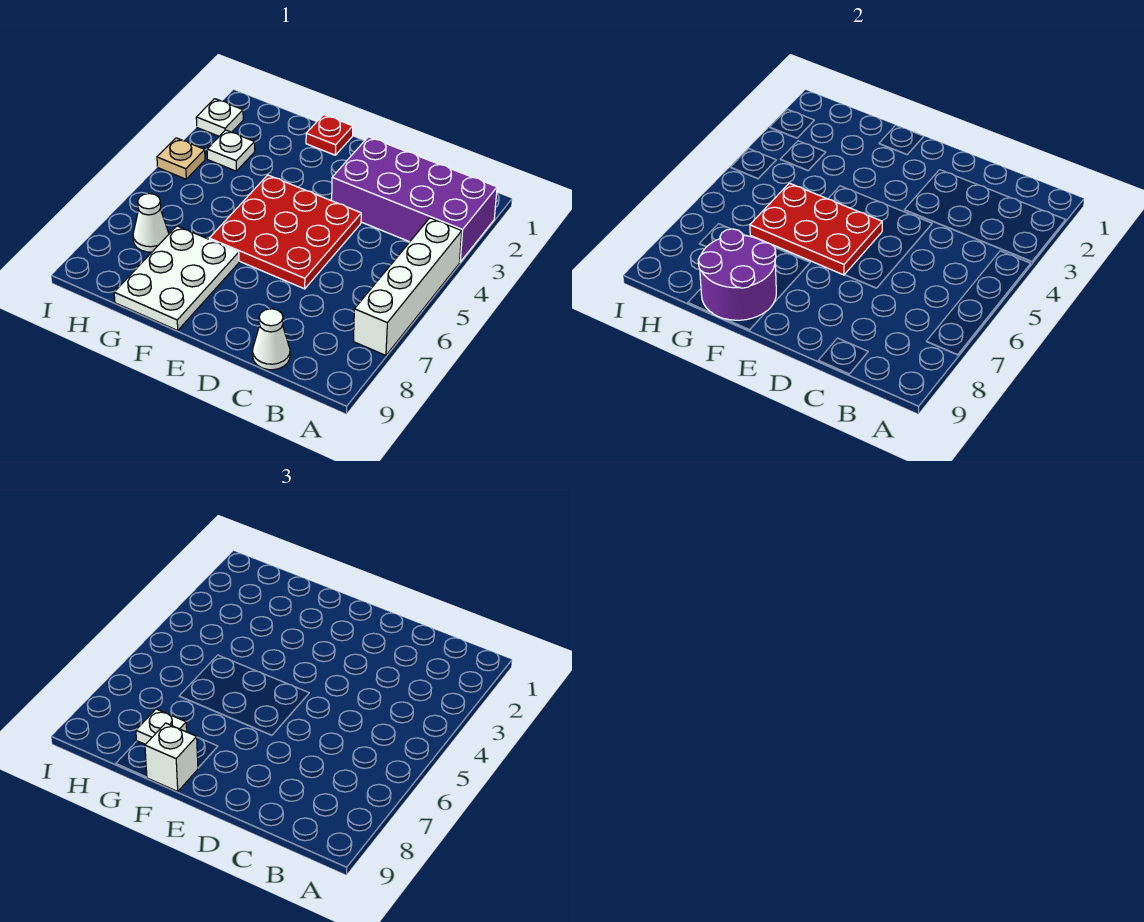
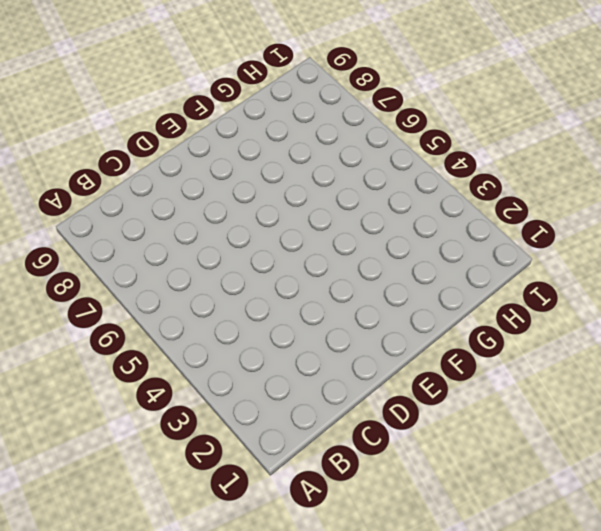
none -> purple 2x4 brick [332,137,497,262]
none -> white 1x4 brick [353,218,462,355]
none -> white 1x1 cone [253,309,290,370]

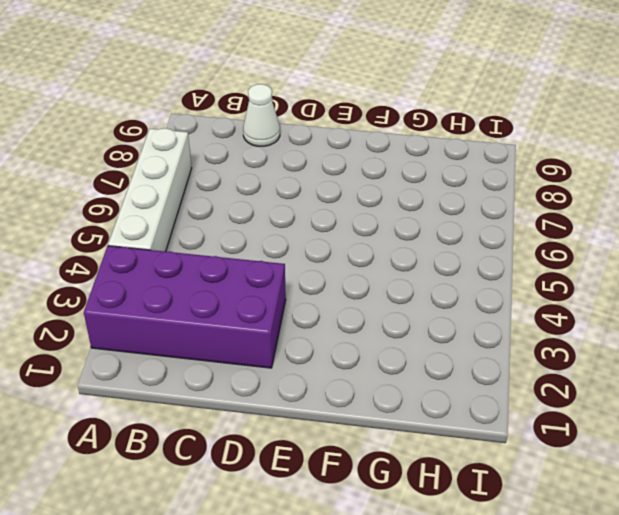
none -> red 3x3 plate [209,175,361,289]
none -> red 1x1 plate [306,115,353,155]
none -> white 2x3 plate [114,226,239,330]

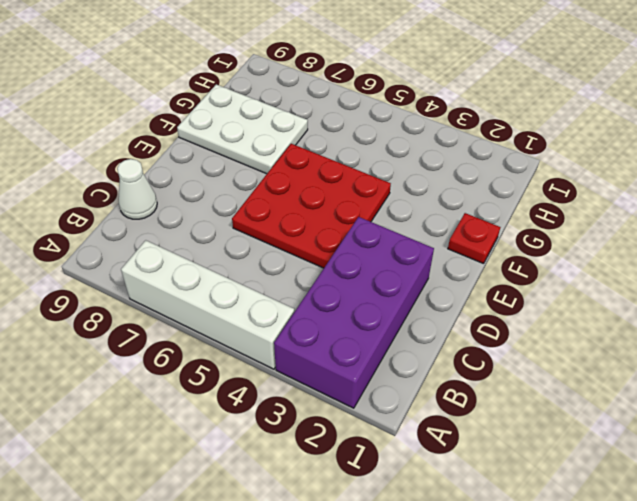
none -> white 1x1 plate [207,130,255,171]
none -> white 1x1 cone [133,194,169,252]
none -> white 1x1 plate [196,99,243,136]

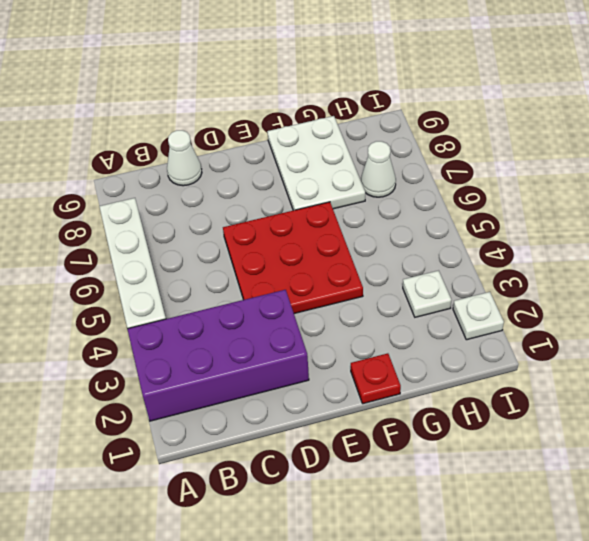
none -> tan 1x1 plate [157,138,205,179]
none -> red 2x3 plate [750,183,882,275]
none -> purple 2x2 round brick [698,229,776,320]

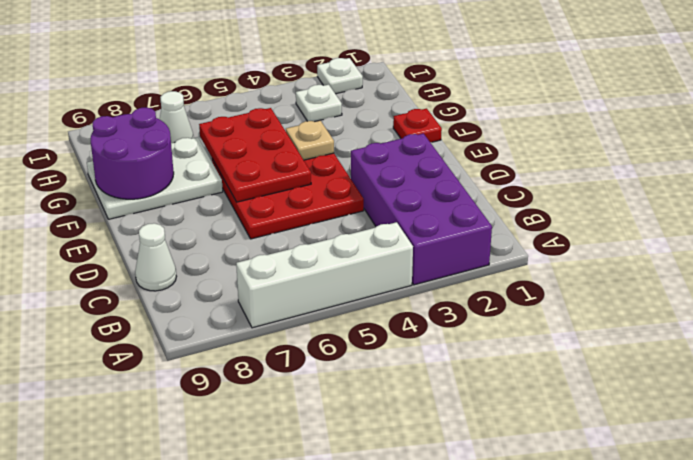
tan 1x1 plate [286,120,334,160] -> tan 1x1 plate moved to [157,138,205,179]
none -> white 1x1 brick [145,723,198,791]
none -> white 1x1 plate [136,709,187,745]

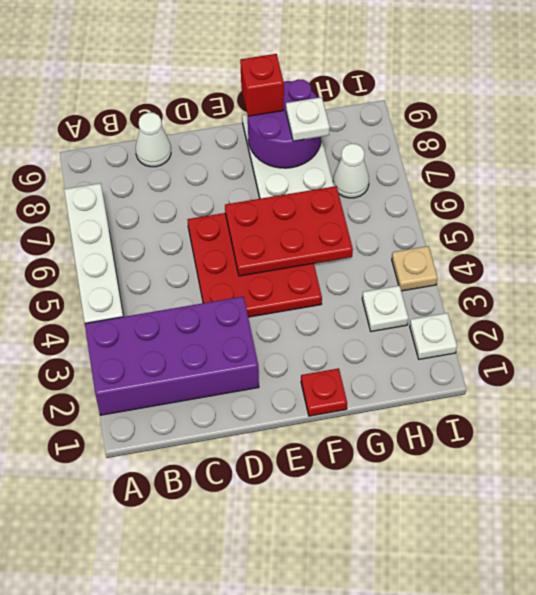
red 1x1 brick [240,54,284,116] -> white 1x1 brick [145,723,198,791]

